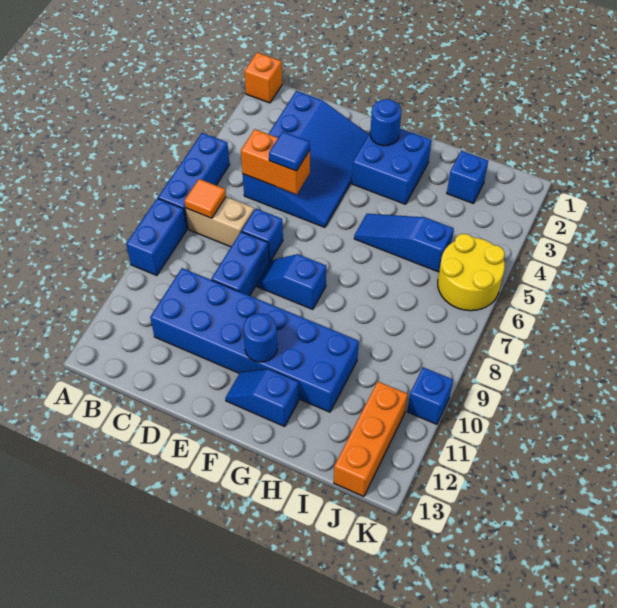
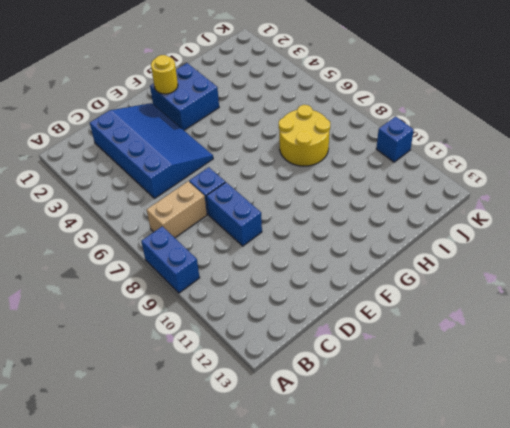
yellow 1x1 round brick [151,55,178,94] -> blue 1x1 round brick [370,99,401,146]
yellow 2x2 round brick [279,105,330,166] -> yellow 2x2 round brick moved to [438,234,505,311]
none -> orange 1x1 brick [244,52,282,103]
none -> blue 1x3 brick [158,133,230,229]
none -> blue 2x6 brick [150,268,359,412]

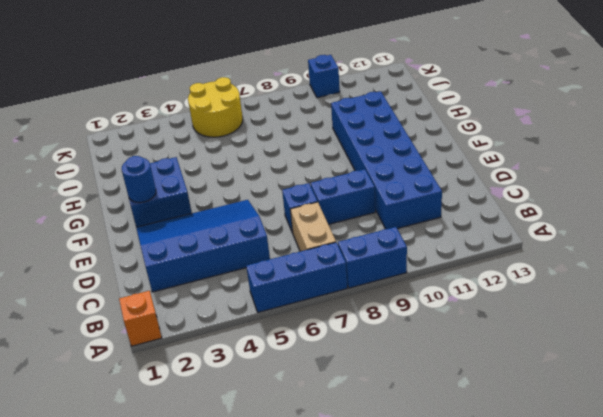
none -> blue 1x2 slope [257,254,326,309]
none -> blue 1x2 slope [226,369,299,426]
none -> blue 1x3 slope [354,214,454,272]

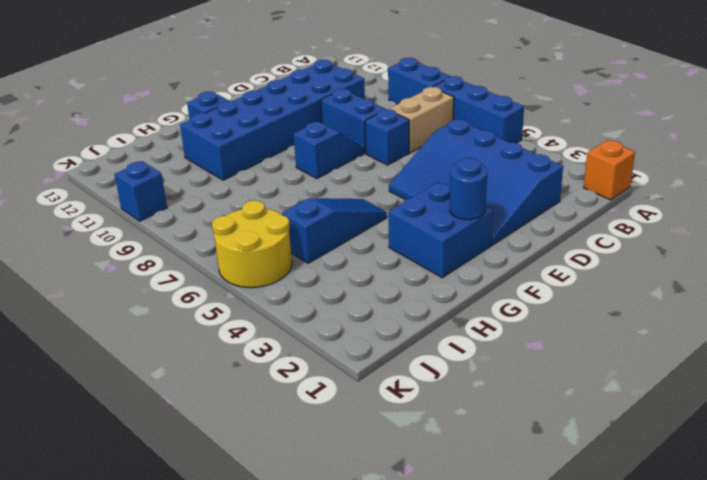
none -> blue 1x1 brick [447,151,488,203]
none -> orange 1x3 brick [334,382,408,497]
none -> orange 1x1 tile [184,179,226,218]

